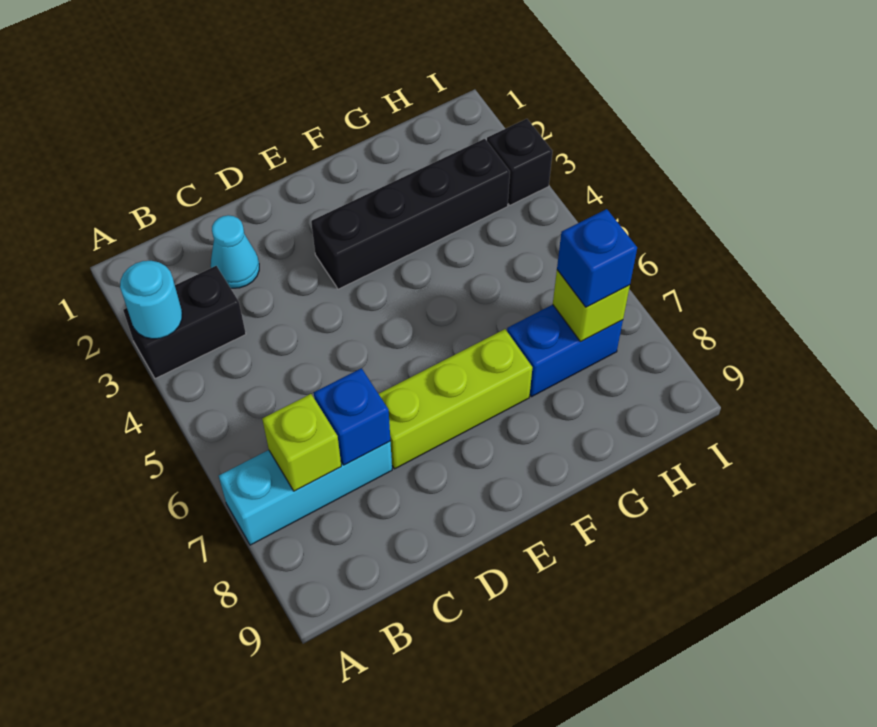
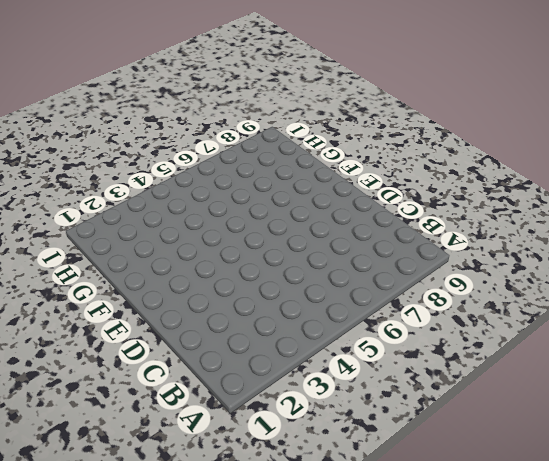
none -> black 1x2 brick [123,266,246,379]
none -> cyan 1x3 brick [219,441,392,545]
none -> cyan 1x1 cone [211,215,259,288]

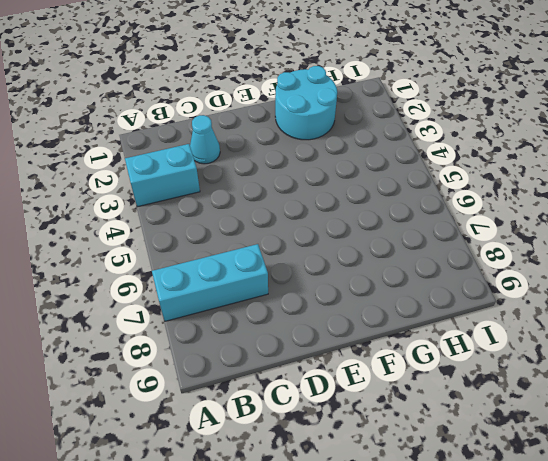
cyan 1x2 brick [125,144,200,207] -> black 1x2 brick [123,266,246,379]
cyan 2x2 round brick [275,66,337,140] -> none
none -> lime 1x3 brick [379,329,532,469]
none -> black 1x4 brick [311,139,510,289]
none -> blue 1x2 brick [507,305,623,397]

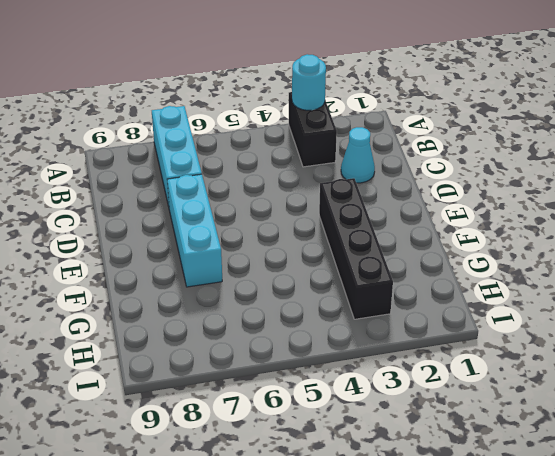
cyan 1x3 brick [167,174,222,287] -> lime 1x3 brick [379,329,532,469]
none -> blue 1x2 brick [507,305,623,397]
none -> black 1x1 brick [487,119,552,205]
none -> lime 1x1 brick [262,394,341,491]

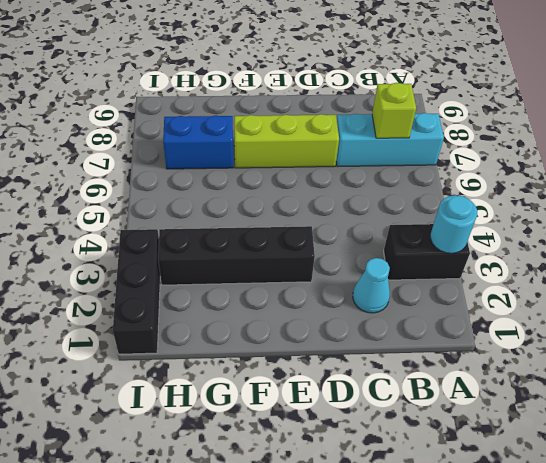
black 1x3 brick [113,229,160,354] -> black 1x1 brick [487,119,552,205]
none -> blue 1x1 brick [314,368,390,465]
none -> lime 1x1 brick [553,270,630,341]
none -> blue 1x1 brick [557,209,637,307]

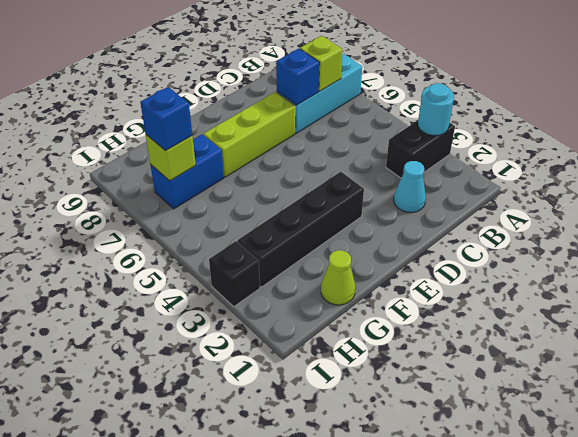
lime 1x1 cone [321,250,355,305] -> none

